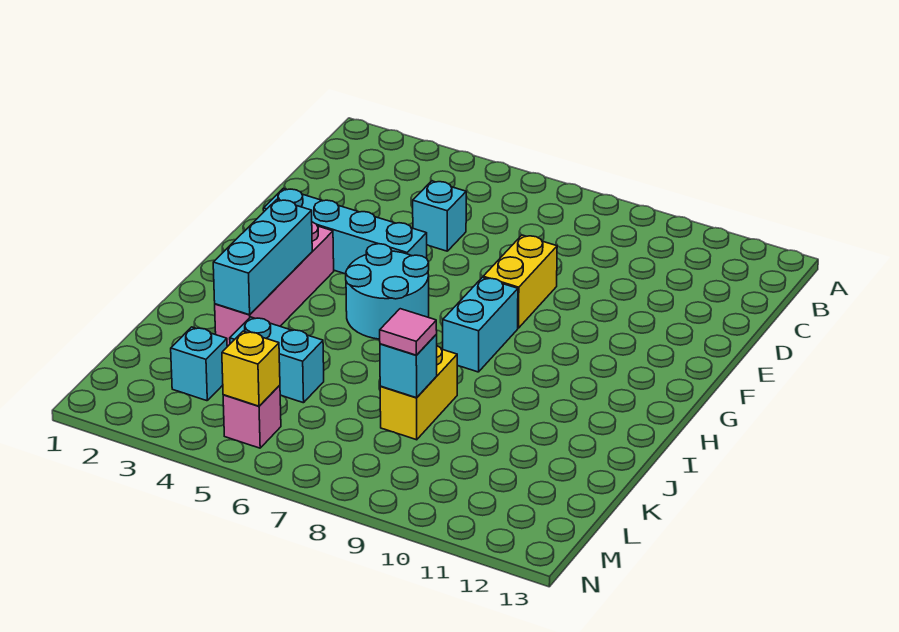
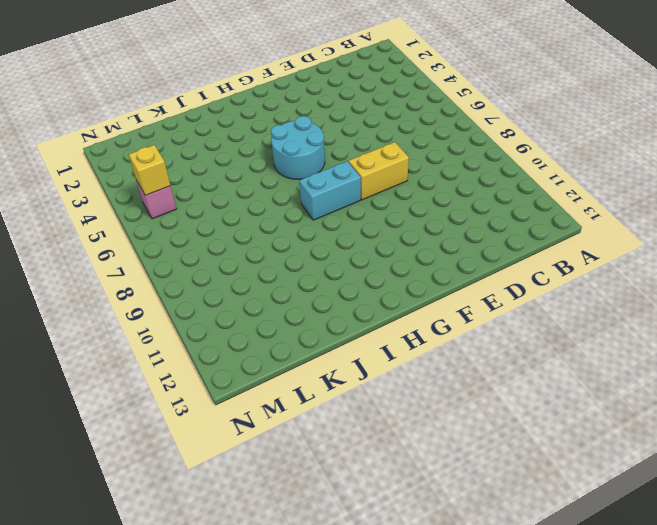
none -> cyan 1x1 brick [413,181,466,251]
none -> cyan 1x4 brick [263,188,427,274]
none -> pink 1x4 brick [215,222,334,347]

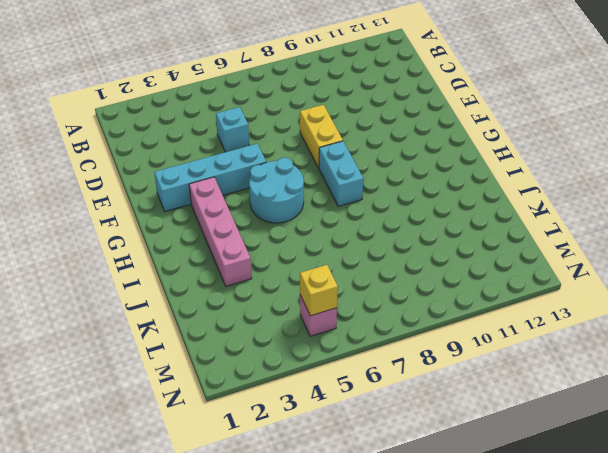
none -> yellow 1x2 brick [380,346,457,440]
none -> cyan 1x2 brick [230,317,324,403]
none -> cyan 1x1 brick [171,327,227,401]

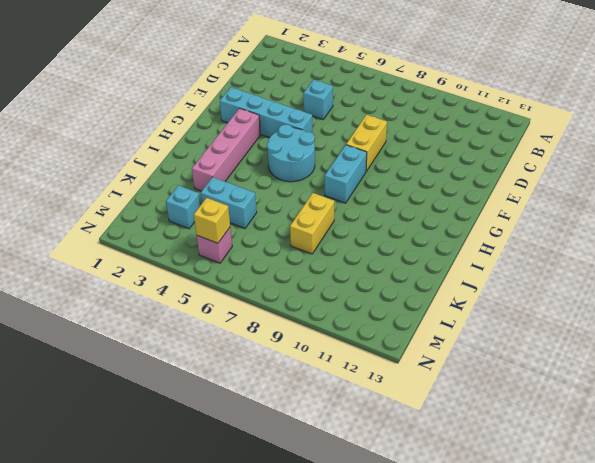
none -> cyan 1x3 brick [213,200,312,315]
none -> cyan 1x1 brick [380,335,437,398]
none -> pink 1x1 tile [380,309,437,355]

